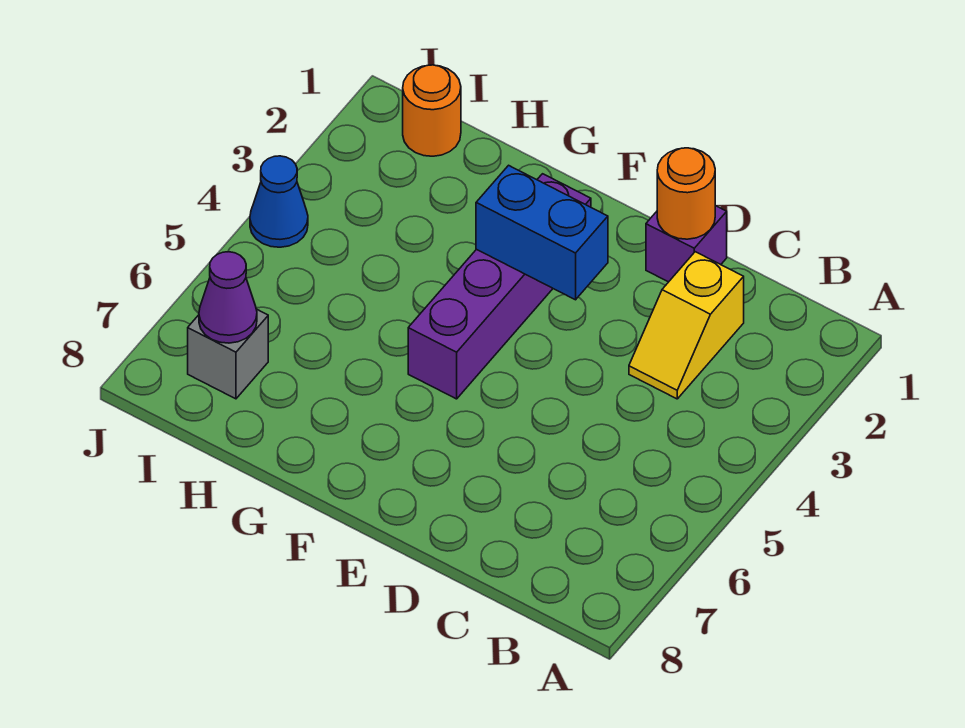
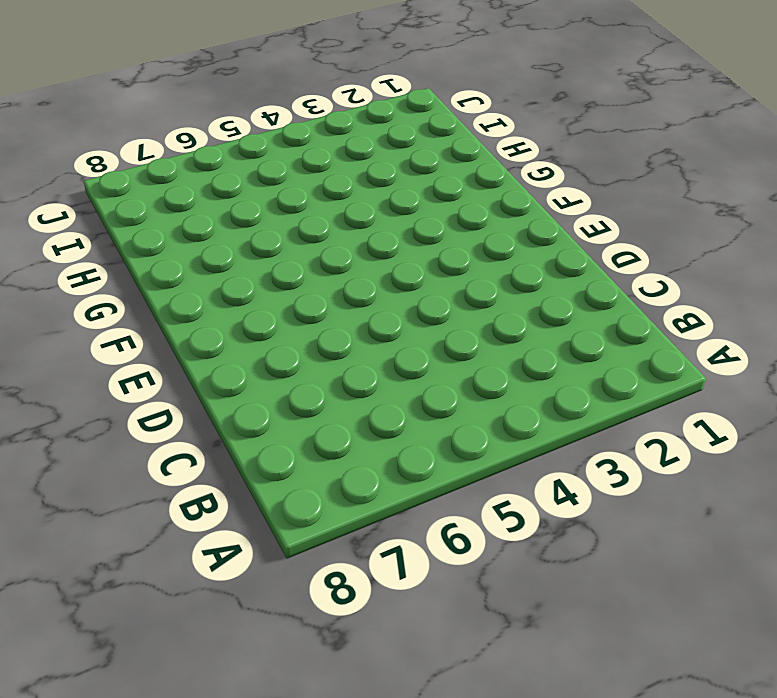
none -> yellow 1x2 slope [629,252,744,399]
none -> purple 1x1 brick [646,206,727,282]

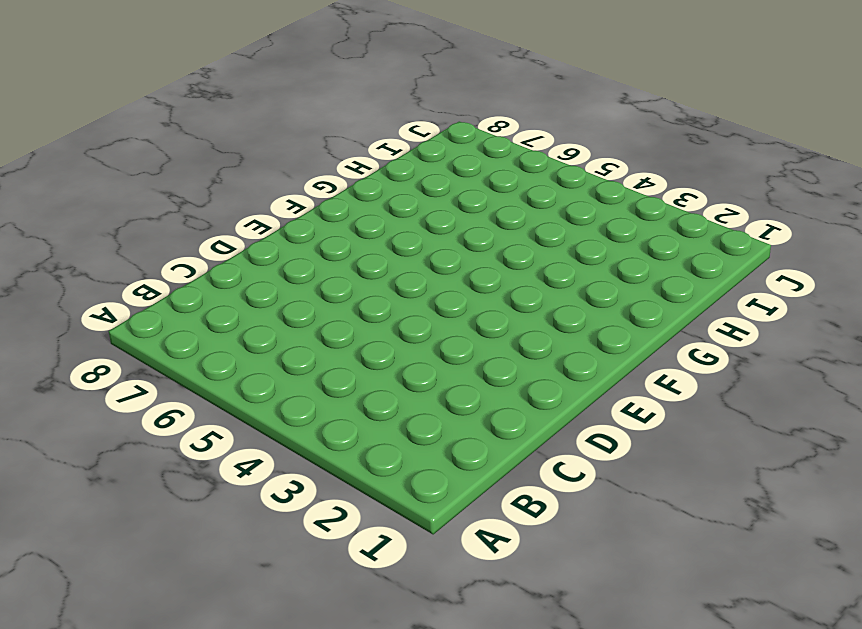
none -> yellow 1x2 slope [629,252,744,399]
none -> purple 1x1 brick [646,206,727,282]

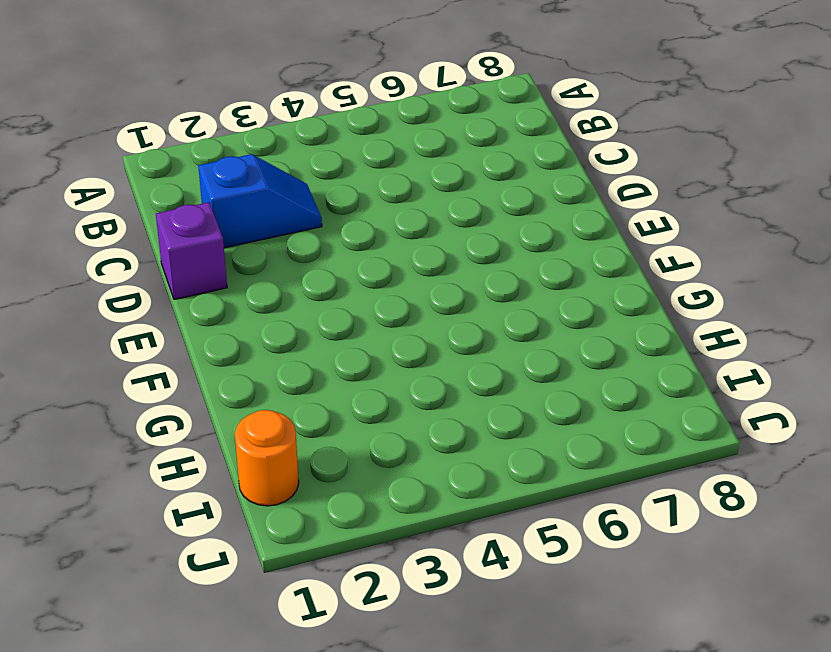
blue 1x2 slope [198,154,322,248] -> yellow 1x2 slope [629,252,744,399]
none -> purple 1x4 brick [408,174,591,399]
none -> grey 1x1 brick [188,309,268,399]

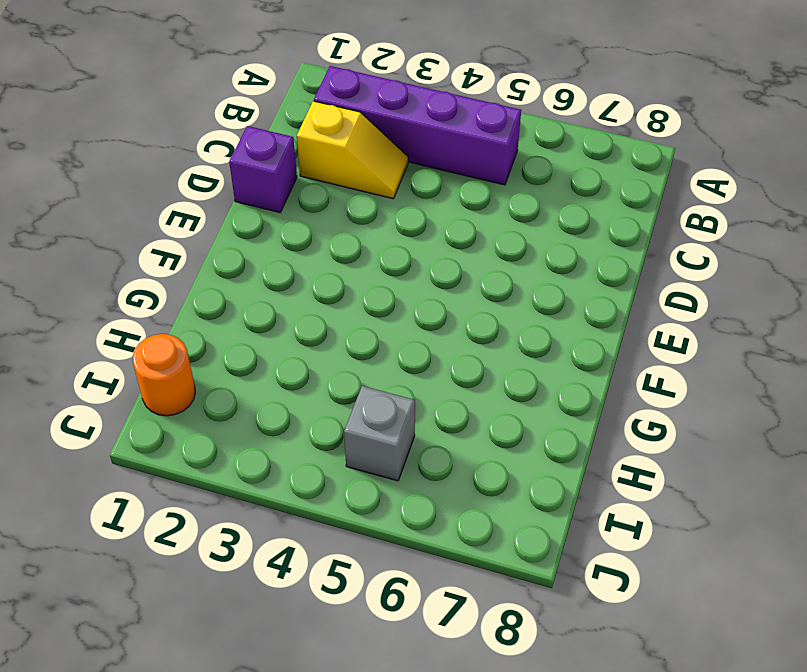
purple 1x4 brick [314,66,521,185] -> purple 1x4 brick moved to [408,174,591,399]
grey 1x1 brick [344,386,415,481] -> grey 1x1 brick moved to [188,309,268,399]
none -> blue 1x1 cone [250,156,308,247]
none -> orange 1x1 round brick [657,148,715,239]

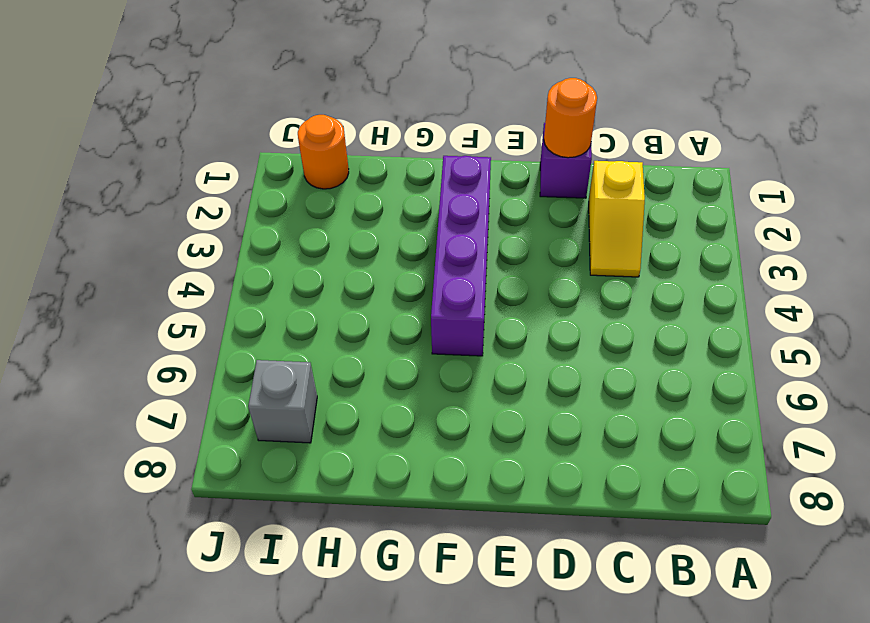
none -> blue 1x1 cone [250,156,308,247]
none -> blue 1x2 brick [476,165,608,300]

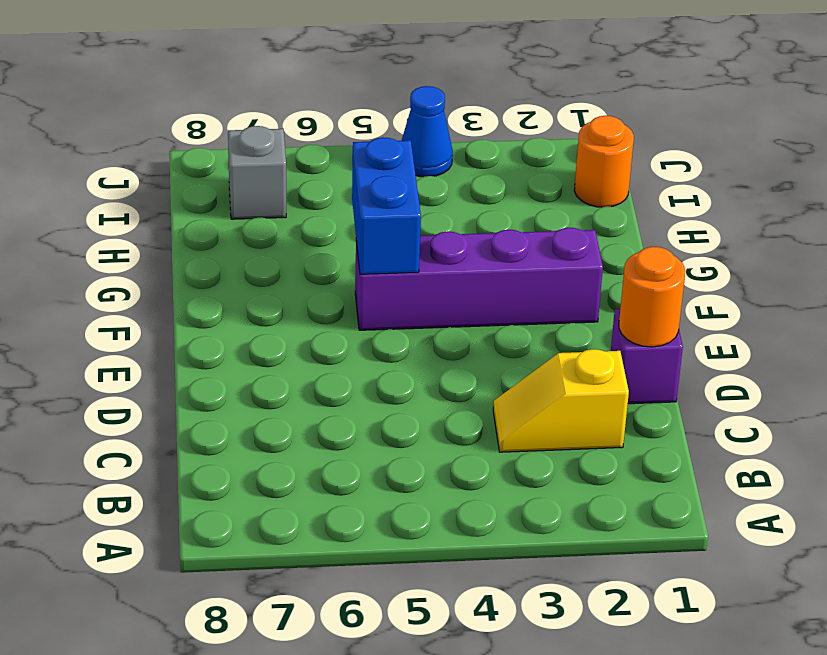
blue 1x2 brick [352,137,421,274] -> blue 1x2 brick moved to [476,165,608,300]
none -> purple 1x1 cone [199,252,257,343]

